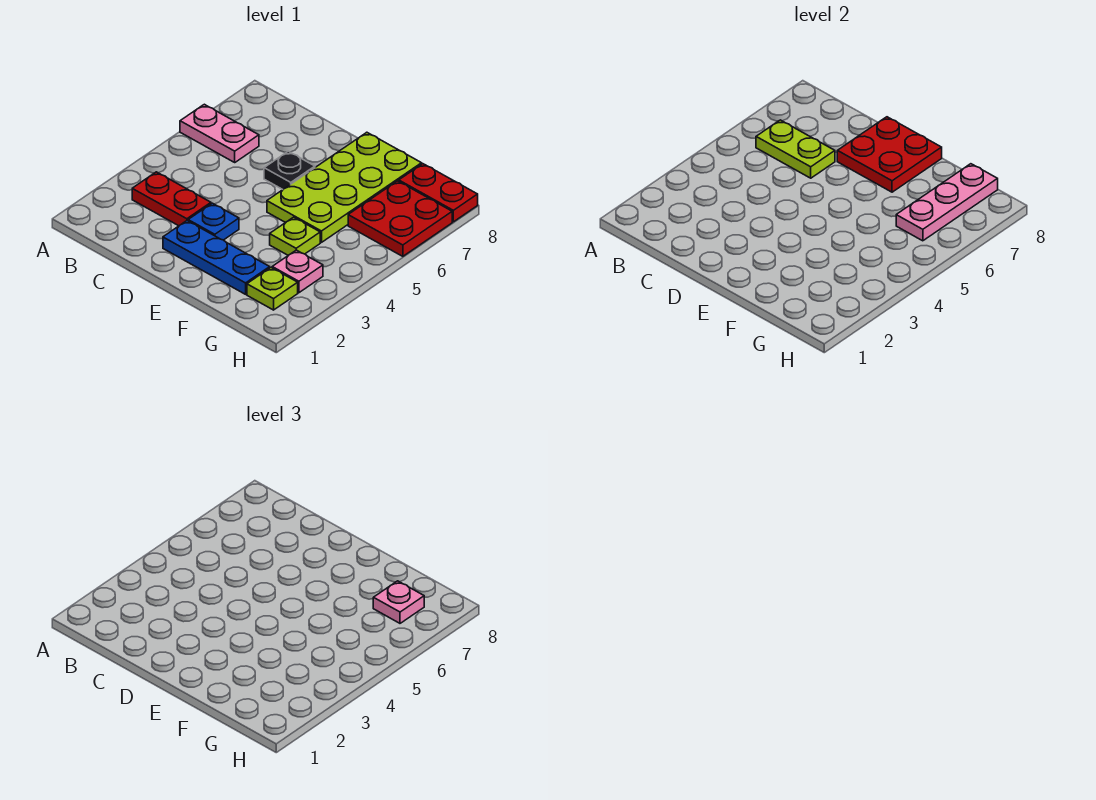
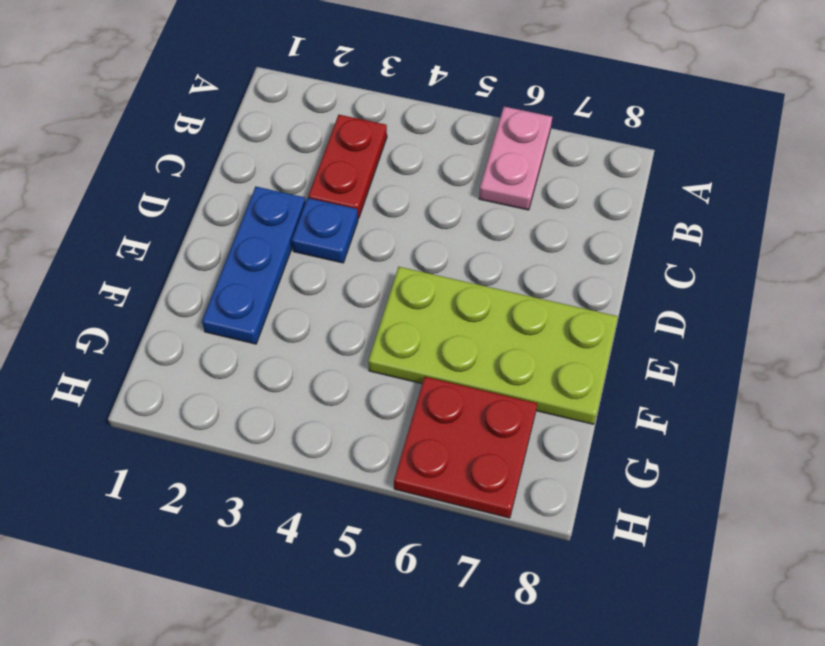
none -> black 1x1 plate [264,151,315,189]
none -> lime 1x1 plate [270,217,320,255]
none -> lime 1x1 plate [247,268,298,310]

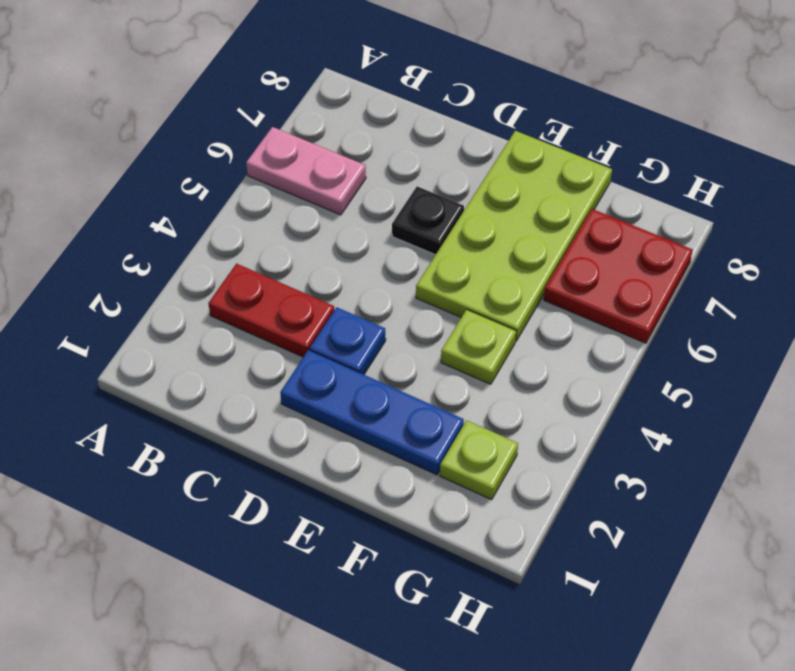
none -> pink 1x1 plate [272,250,323,293]
none -> red 1x2 plate [399,164,478,222]
none -> lime 1x2 plate [756,120,835,178]

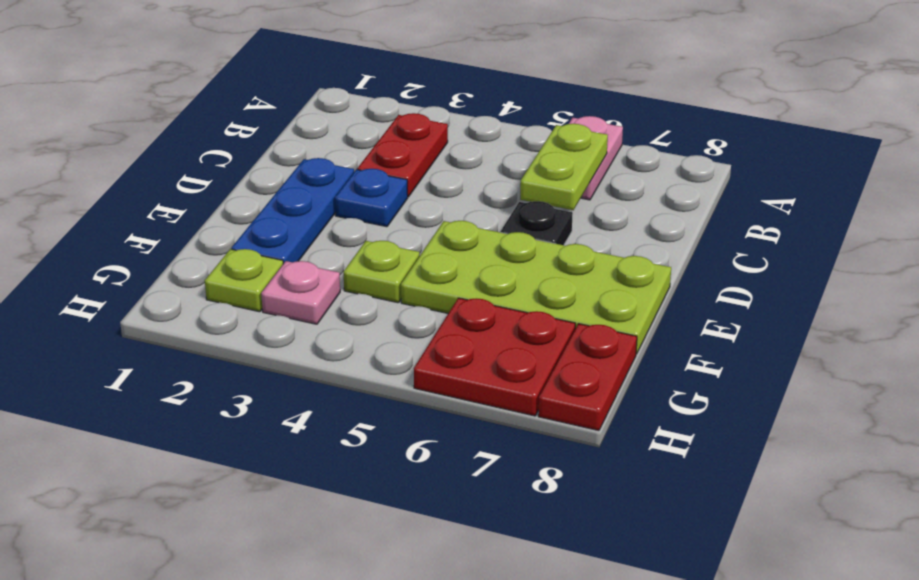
none -> red 2x2 plate [837,117,942,192]
none -> pink 1x3 plate [896,164,998,241]
none -> pink 1x1 plate [373,581,424,623]

